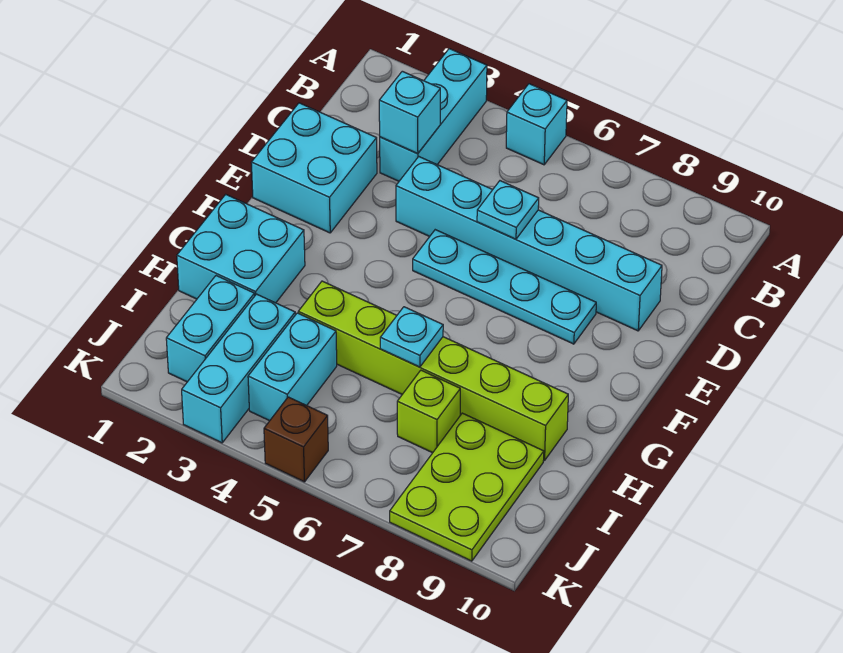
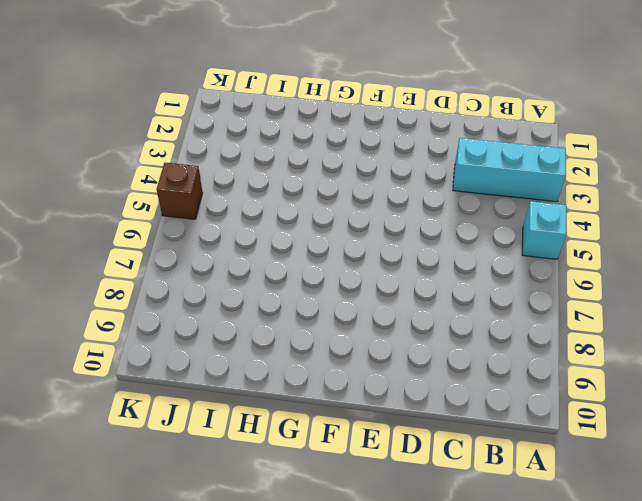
none -> cyan 2x2 brick [251,103,377,233]
none -> cyan 1x6 brick [396,157,662,331]
none -> cyan 1x4 plate [413,230,596,344]

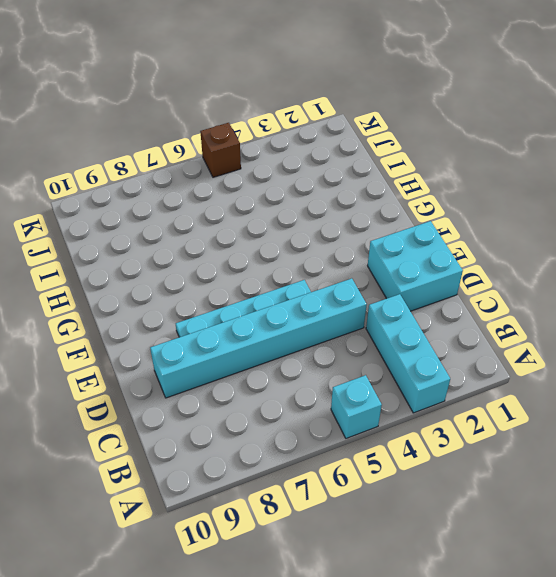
none -> cyan 2x2 brick [177,194,305,303]
none -> lime 1x6 brick [298,281,568,461]
none -> cyan 1x2 brick [166,276,255,382]

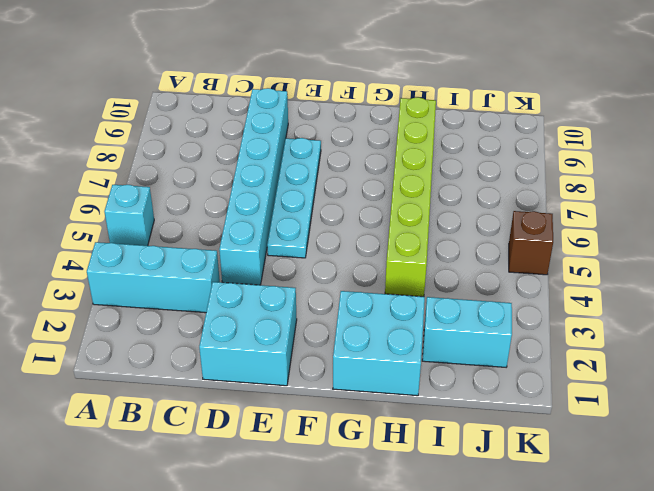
none -> cyan 1x3 brick [182,294,295,443]
none -> cyan 1x2 brick [248,313,337,421]
none -> lime 1x1 brick [397,370,460,453]

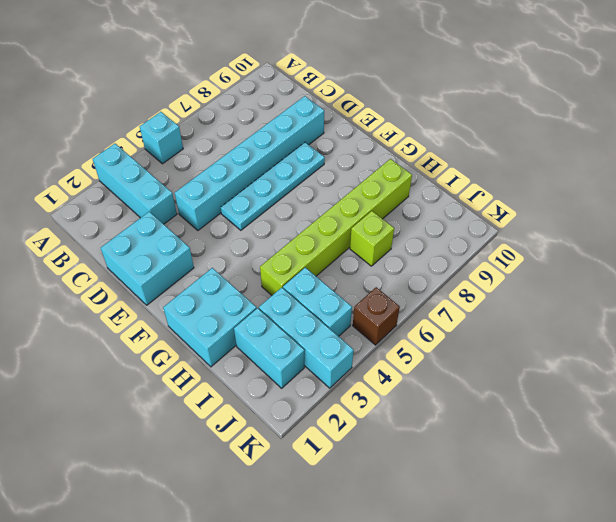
none -> lime 2x3 plate [390,413,544,561]
none -> cyan 1x1 brick [379,71,440,154]
none -> cyan 1x1 plate [477,181,539,239]

